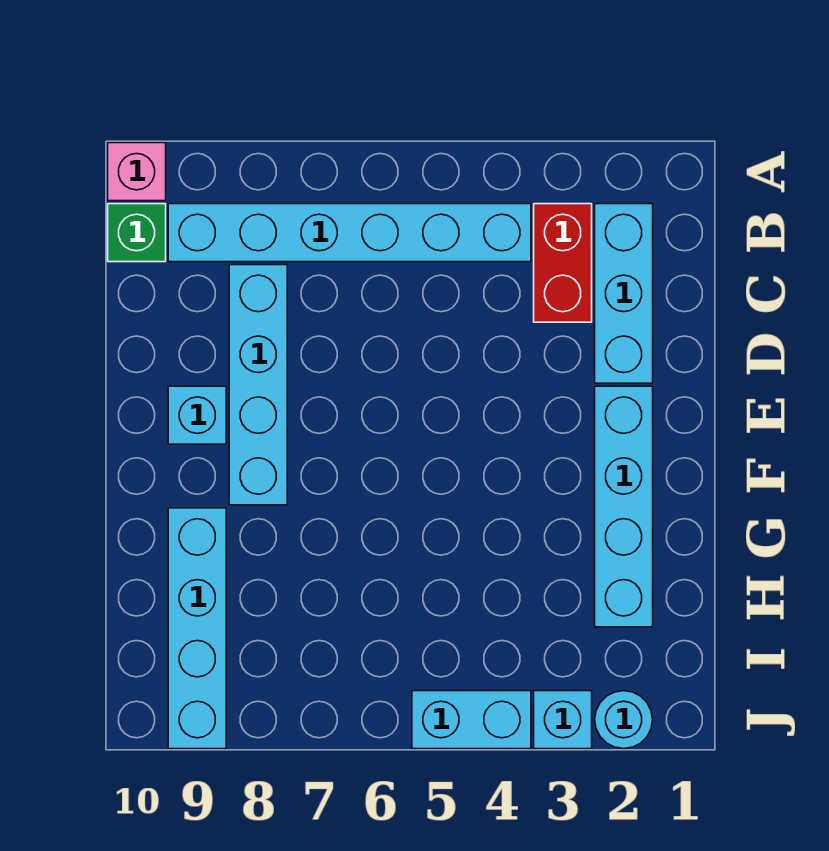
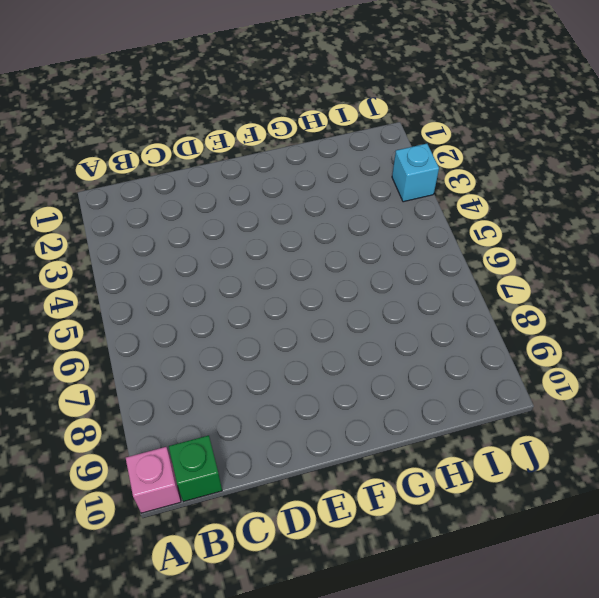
none -> cyan 1x3 brick [595,204,653,383]
none -> red 1x2 brick [534,204,592,322]
none -> cyan 1x6 brick [168,204,531,262]

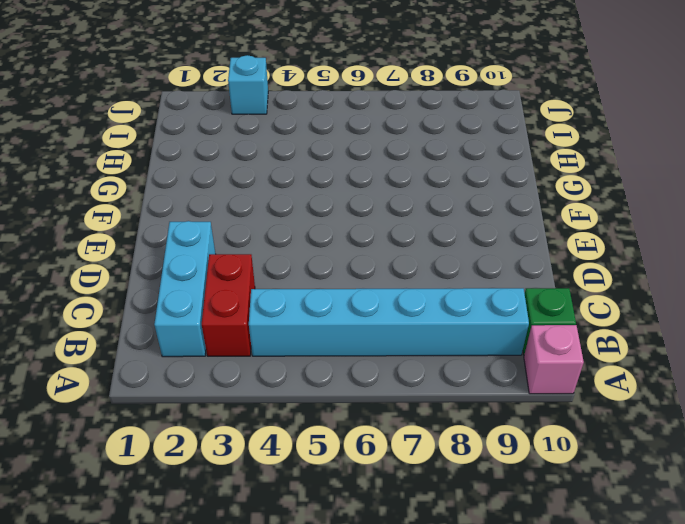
none -> cyan 1x4 brick [229,265,287,505]
none -> cyan 1x4 brick [595,386,653,627]
none -> cyan 1x1 brick [168,386,226,444]

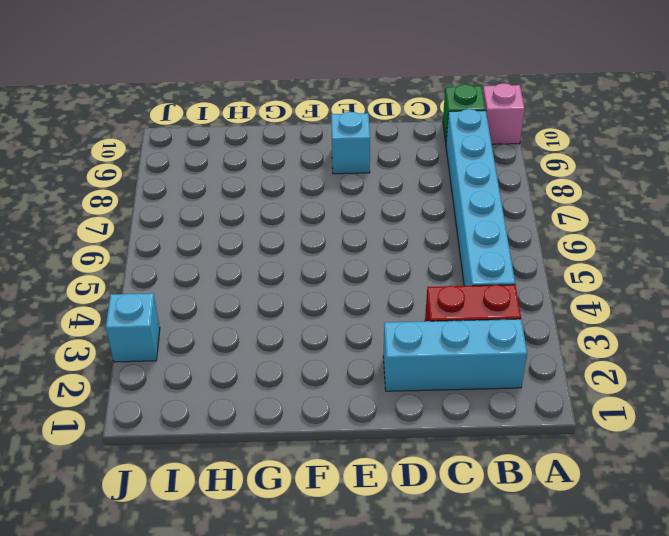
none -> cyan 1x4 brick [229,265,287,505]
none -> cyan 1x4 brick [595,386,653,627]
none -> cyan 1x4 brick [168,508,226,749]

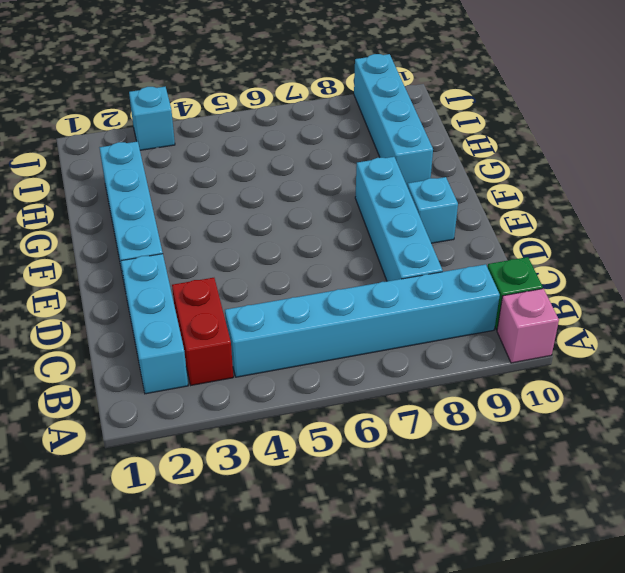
none -> cyan 1x1 round brick [595,691,653,749]
none -> cyan 1x2 brick [412,691,531,749]

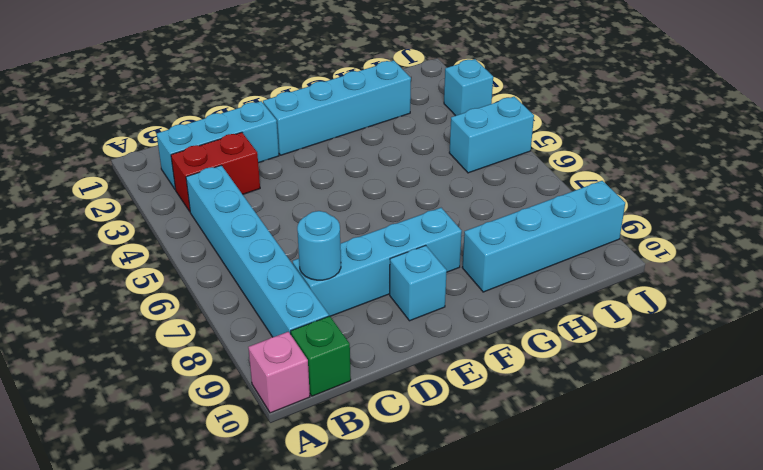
cyan 1x1 round brick [297,211,341,280] -> cyan 1x1 round brick moved to [595,691,653,749]
cyan 1x2 brick [449,97,534,173] -> cyan 1x2 brick turned to [412,691,531,749]

